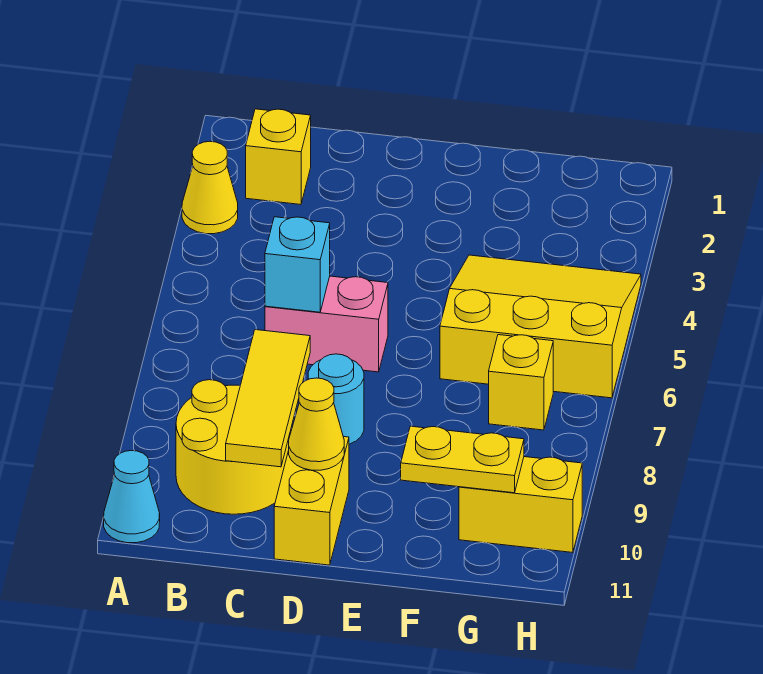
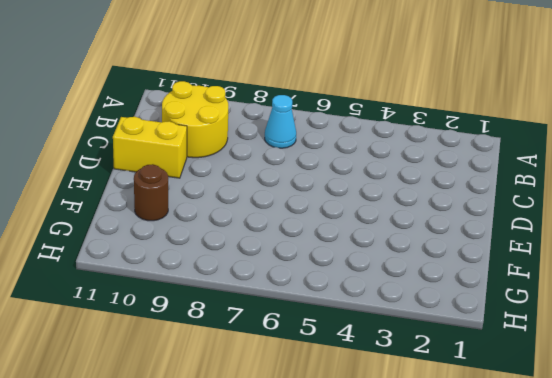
cyan 1x1 cone [265,95,296,148] -> cyan 1x1 cone moved to [104,451,160,543]
brown 1x1 round brick [134,164,168,221] -> none
none -> yellow 1x1 cone [182,141,238,234]
none -> yellow 1x1 brick [246,109,311,205]
none -> pink 1x2 brick [265,276,388,372]

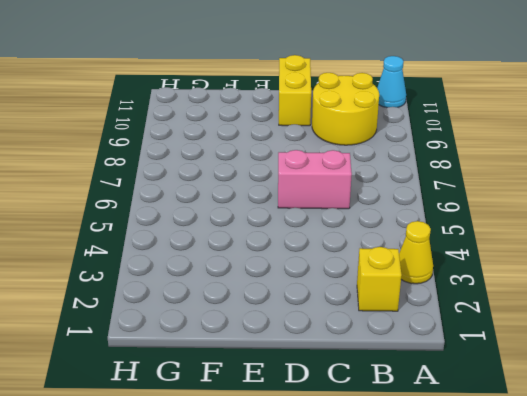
none -> cyan 1x1 round brick [308,354,364,444]
none -> yellow 3x3 slope [440,255,641,398]
none -> yellow 1x1 brick [489,335,553,430]

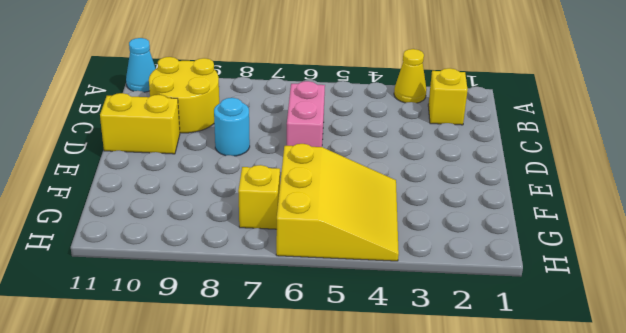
none -> yellow 1x2 brick [459,457,582,553]
none -> cyan 1x1 brick [265,217,330,312]
none -> yellow 1x3 tile [226,330,310,467]

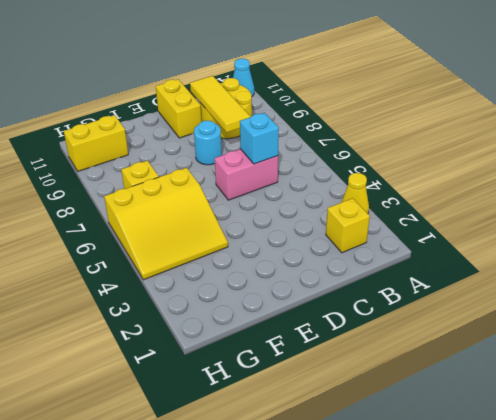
none -> yellow 1x1 cone [289,378,344,470]
none -> yellow 1x2 plate [401,426,524,493]

